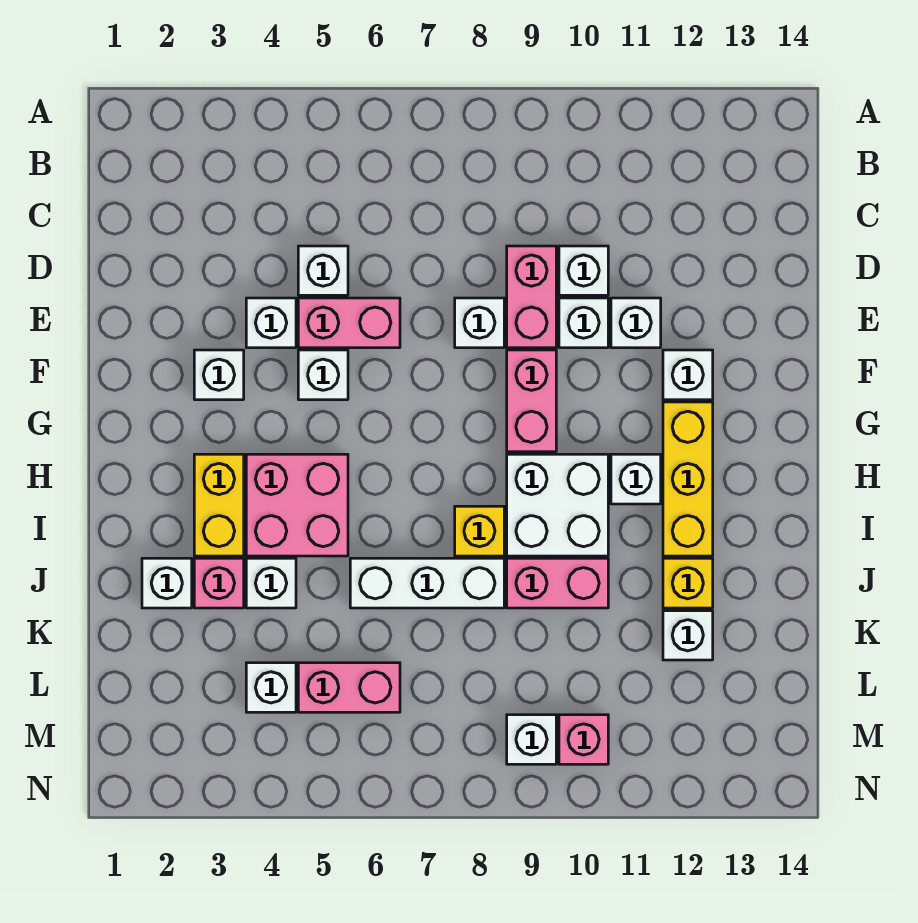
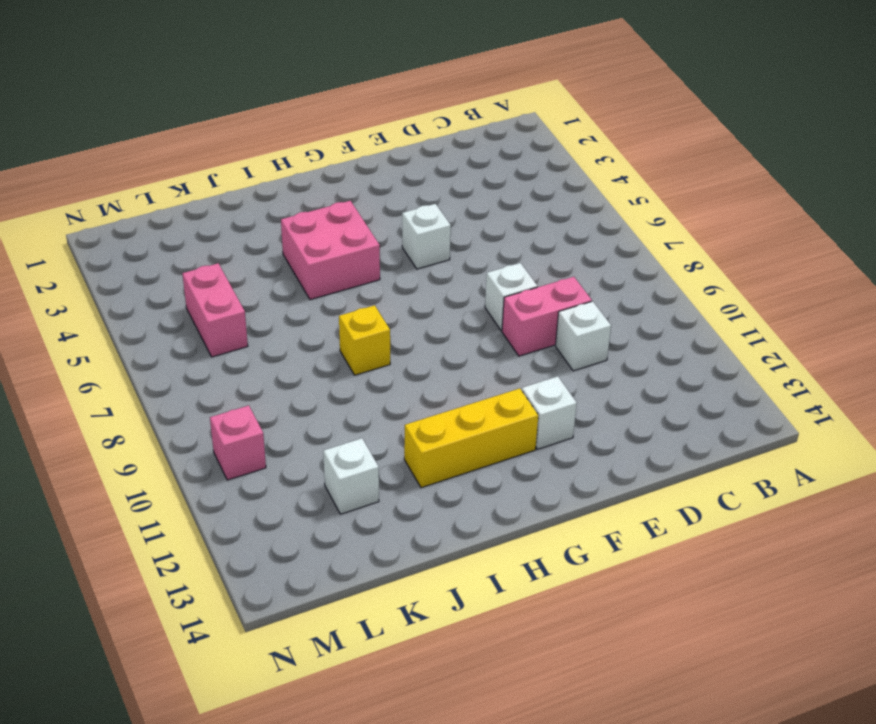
none -> white 1x1 brick [298,246,348,295]
none -> white 1x1 brick [246,298,296,348]
none -> pink 1x2 brick [298,298,400,348]

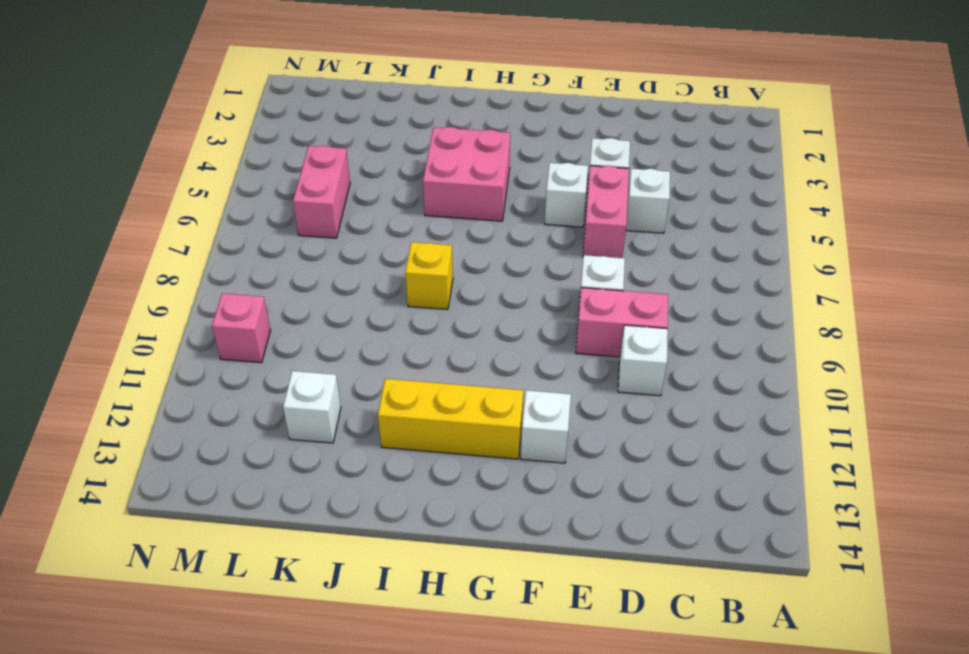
none -> white 1x1 brick [559,298,608,348]
none -> white 1x1 brick [611,298,661,348]
none -> white 1x1 brick [194,350,244,400]

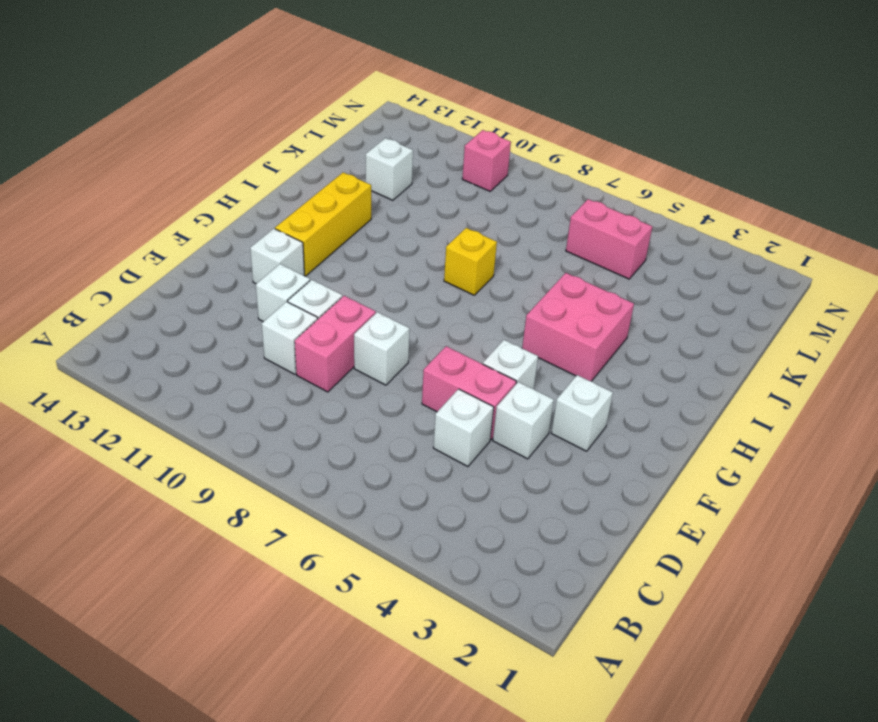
none -> pink 1x2 brick [507,350,556,452]
none -> yellow 1x2 brick [194,454,244,556]
none -> white 2x2 brick [507,454,608,556]

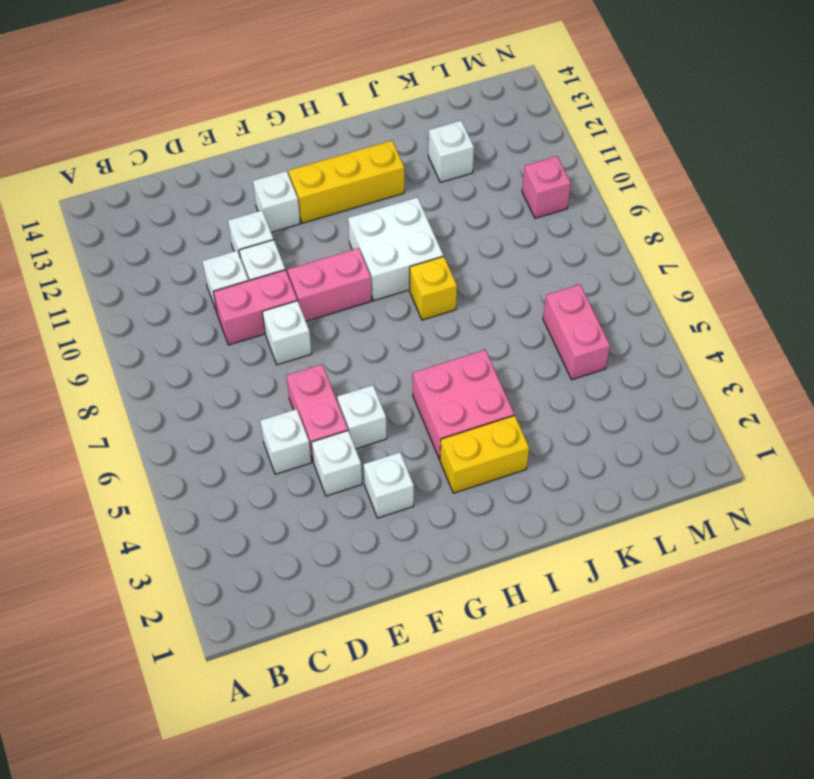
none -> white 1x1 brick [611,454,661,504]
none -> white 1x1 brick [142,558,192,608]
none -> pink 1x1 brick [194,558,244,608]

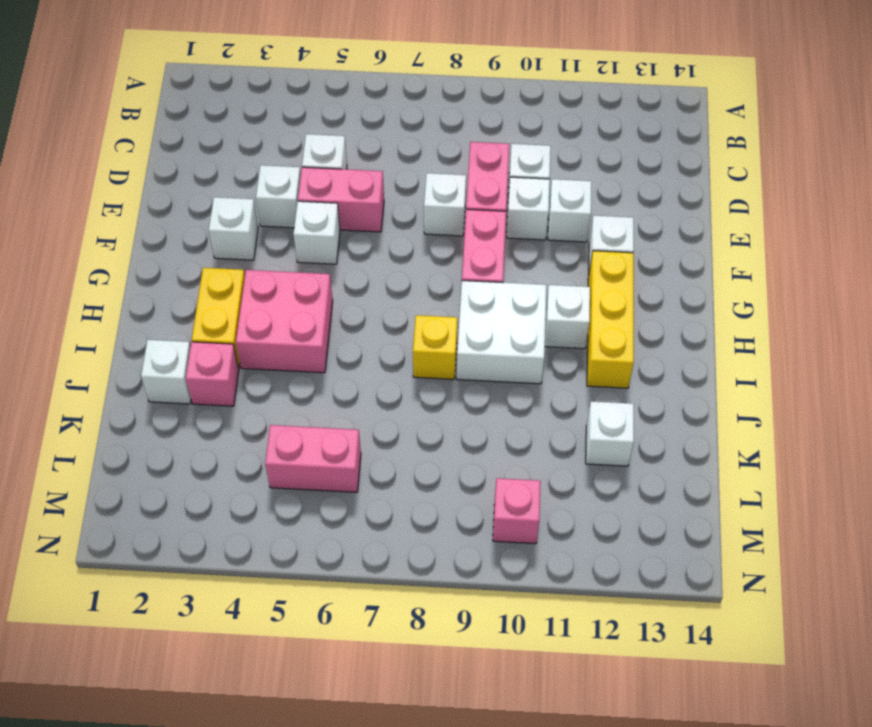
none -> white 1x1 brick [246,558,296,608]
none -> white 1x3 brick [350,558,504,608]
none -> pink 1x2 brick [507,558,608,608]

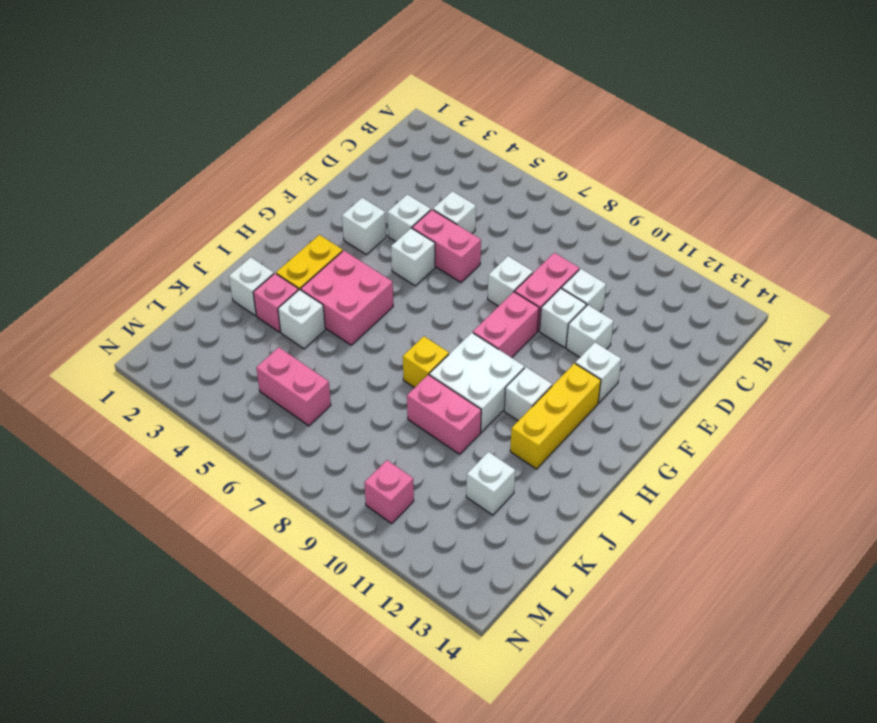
none -> white 1x3 brick [350,558,504,608]
none -> yellow 1x1 brick [663,558,713,608]
none -> white 1x1 brick [246,663,296,712]

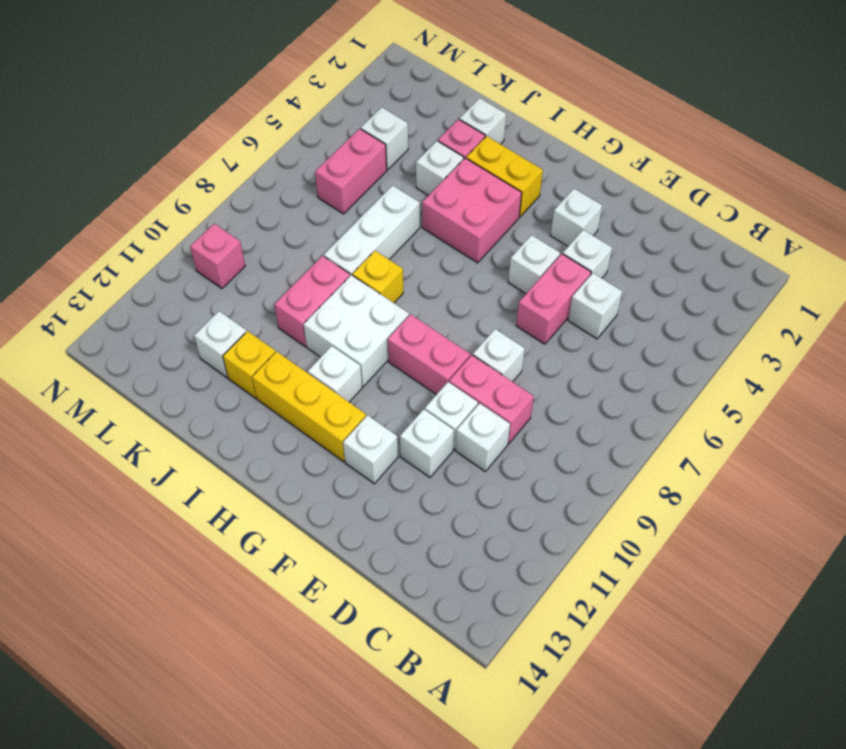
none -> white 1x1 brick [507,715,556,764]

